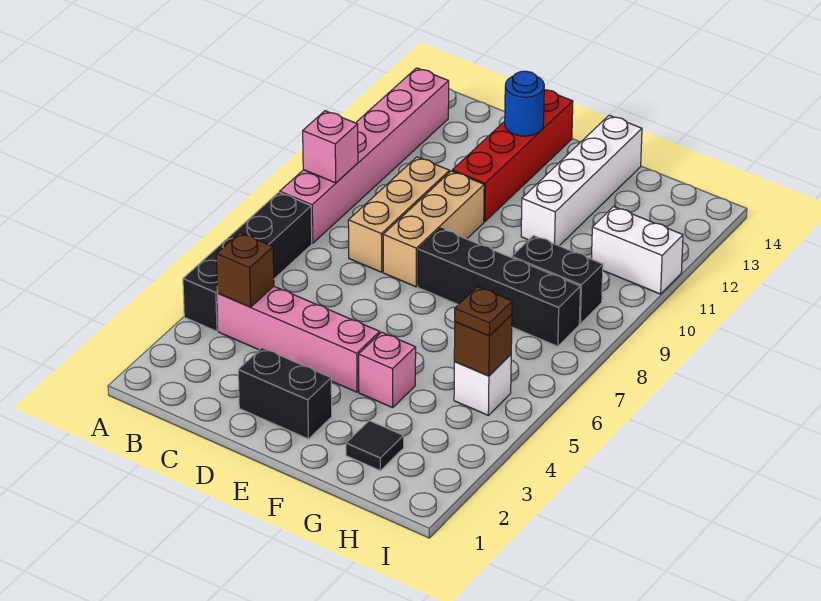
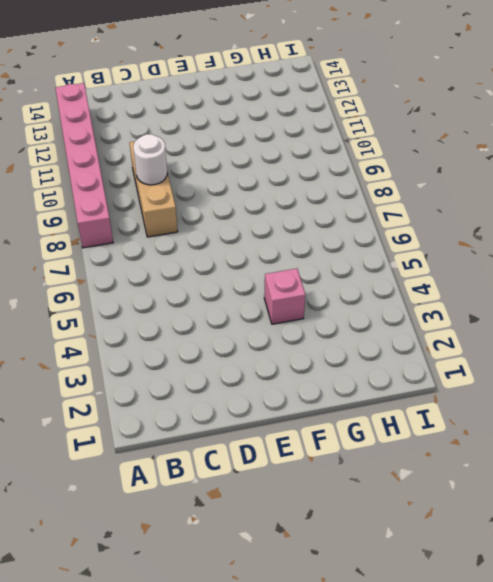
white 1x1 round brick [133,134,167,185] -> none
none -> black 1x4 brick [183,192,312,331]
none -> pink 1x4 brick [218,286,380,392]
none -> black 1x2 brick [238,348,332,439]

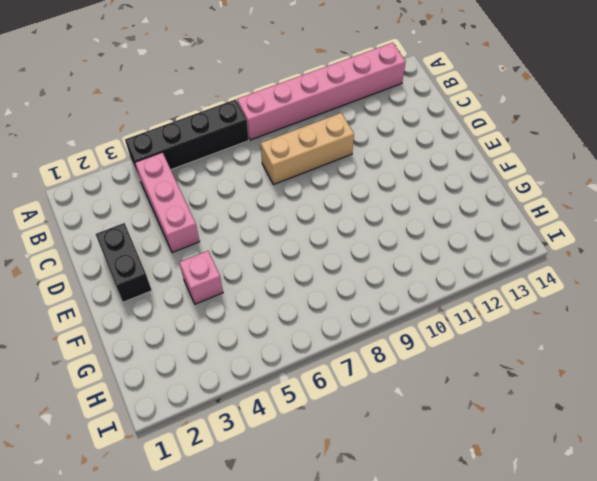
pink 1x3 brick [135,152,200,253] -> pink 1x4 brick [218,286,380,392]
none -> tan 1x3 brick [383,171,484,287]
none -> red 1x4 brick [452,90,573,222]
none -> black 1x4 brick [418,228,580,346]

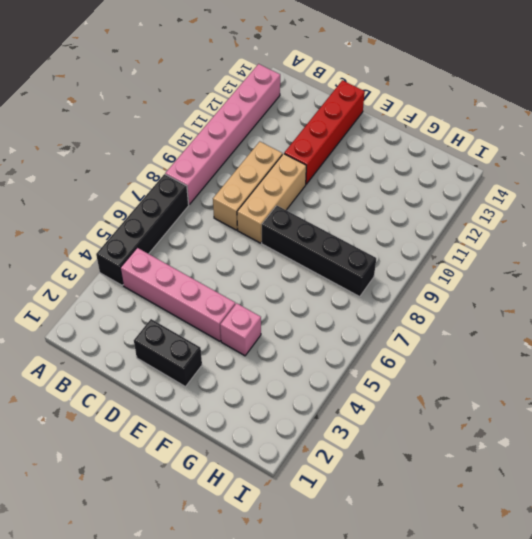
none -> white 1x4 brick [521,115,642,246]
none -> black 1x1 tile [346,421,404,471]
none -> black 1x2 brick [512,236,603,324]

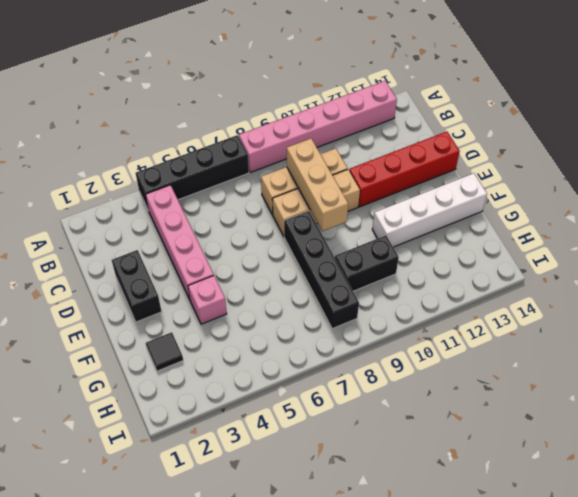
tan 1x3 brick [287,139,348,231] -> none
black 1x2 brick [335,236,399,291] -> black 1x2 brick turned to [512,236,603,324]
none -> white 1x1 brick [454,355,511,415]
none -> white 1x2 brick [591,207,683,294]
none -> pink 1x1 brick [303,111,358,183]

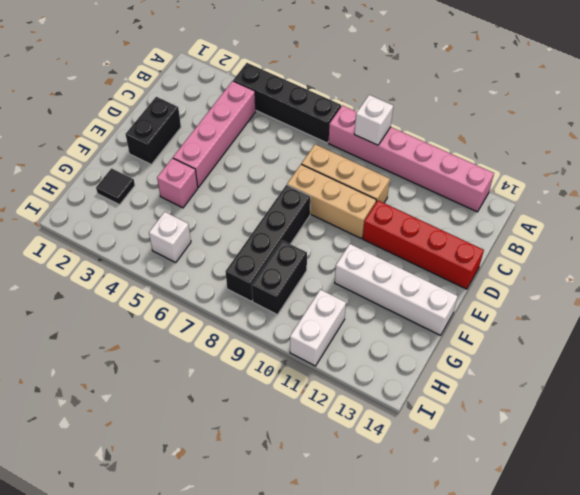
white 1x1 brick [354,95,393,145] -> pink 1x1 brick [303,111,358,183]
none -> brown 1x1 brick [216,233,274,307]
none -> blue 1x1 round brick [505,71,544,136]
none -> brown 1x1 brick [454,314,512,376]

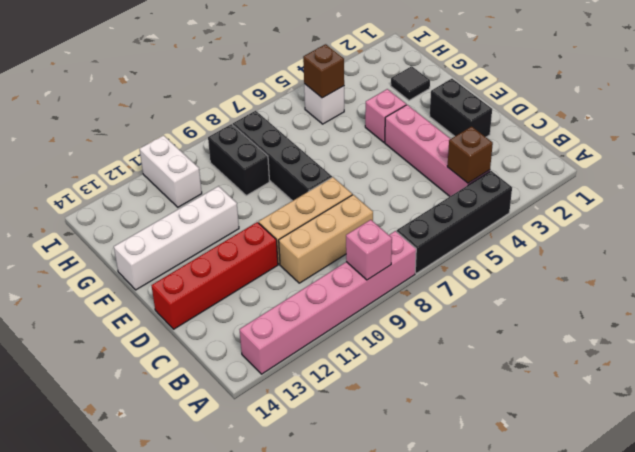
none -> blue 1x1 round brick [505,71,544,136]
none -> brown 1x1 plate [455,287,512,336]

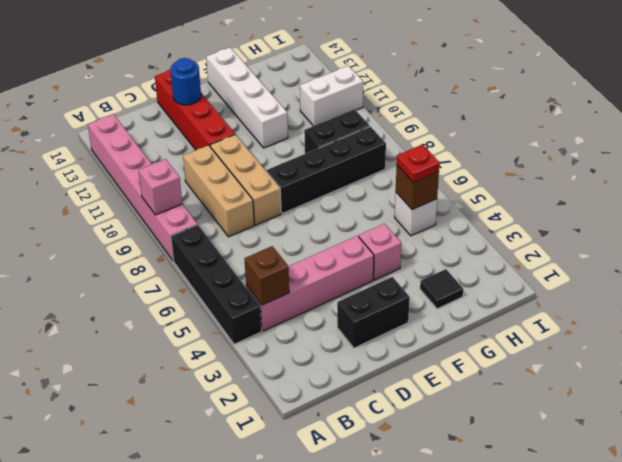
red 1x1 plate [397,145,439,183] -> brown 1x1 plate [455,287,512,336]

